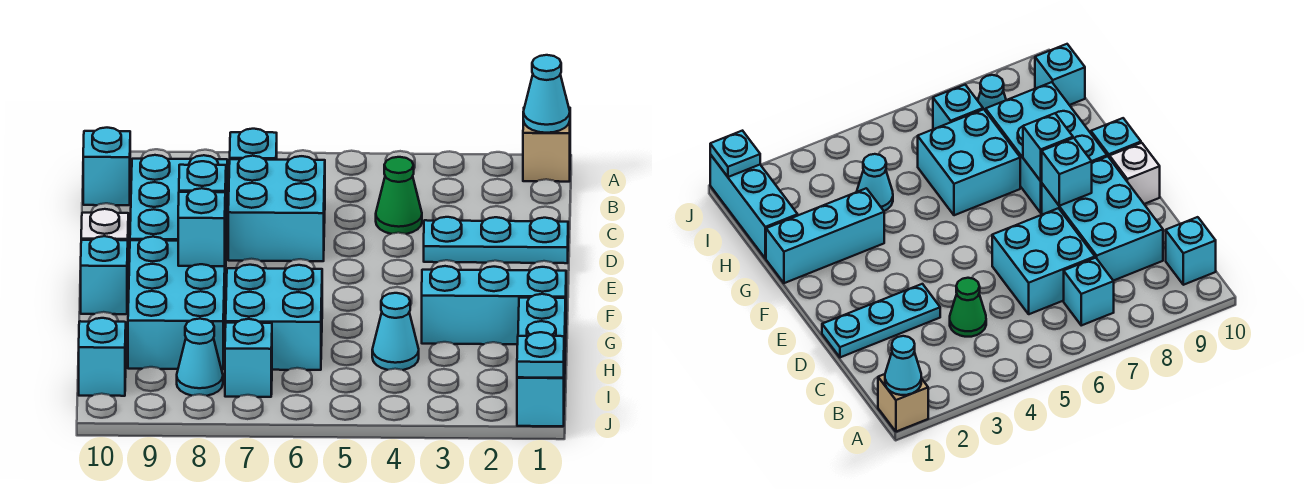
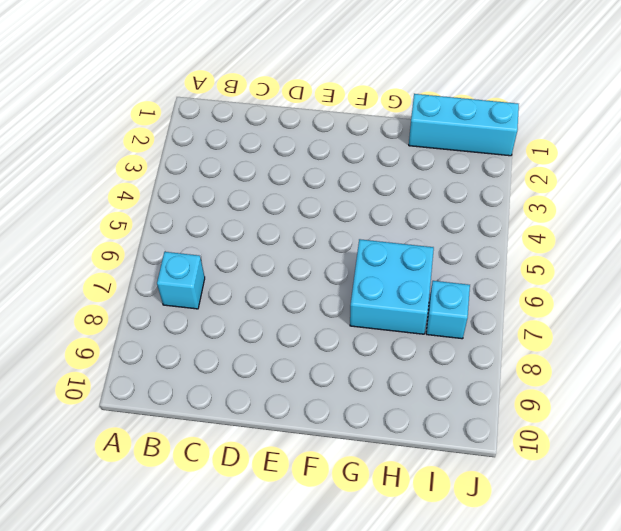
none -> tan 1x1 brick [523,108,570,182]
none -> cyan 1x1 brick [83,128,130,205]
none -> green 1x1 cone [376,157,422,234]

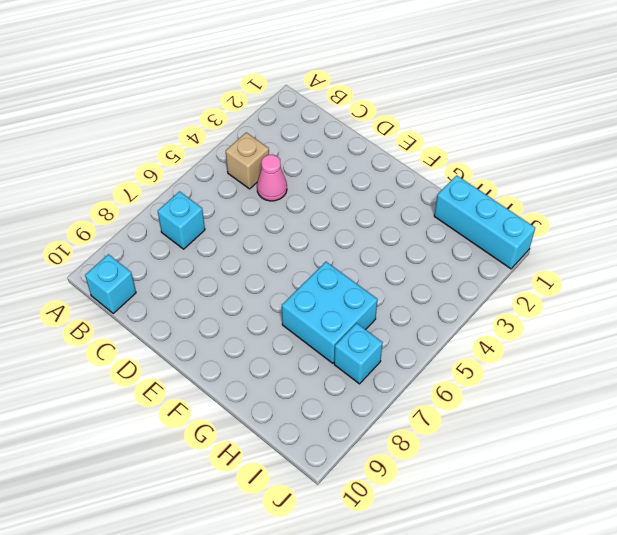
tan 1x1 brick [226,132,269,189] -> tan 1x1 brick moved to [523,108,570,182]
pink 1x1 cone [257,154,287,201] -> green 1x1 cone [376,157,422,234]
none -> cyan 2x2 brick [228,156,325,261]
none -> cyan 2x3 brick [130,155,227,280]
none -> cyan 1x3 plate [424,217,568,263]

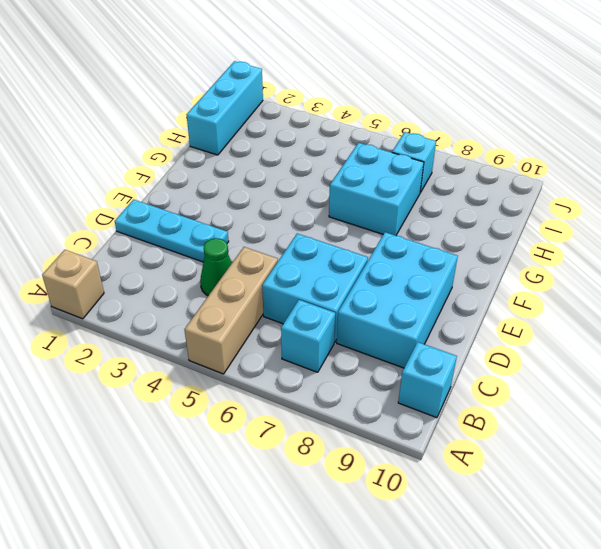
tan 1x3 brick [184,247,278,374] -> none
none -> white 1x1 brick [81,209,128,240]
none -> cyan 2x3 brick [128,237,225,369]
none -> cyan 1x1 brick [81,236,128,314]

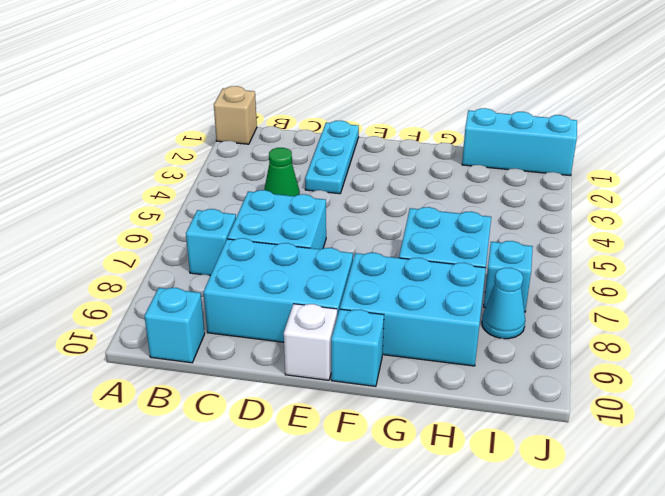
none -> cyan 1x3 brick [422,266,566,344]
none -> cyan 1x1 cone [372,293,419,370]
none -> cyan 1x1 brick [79,318,126,396]

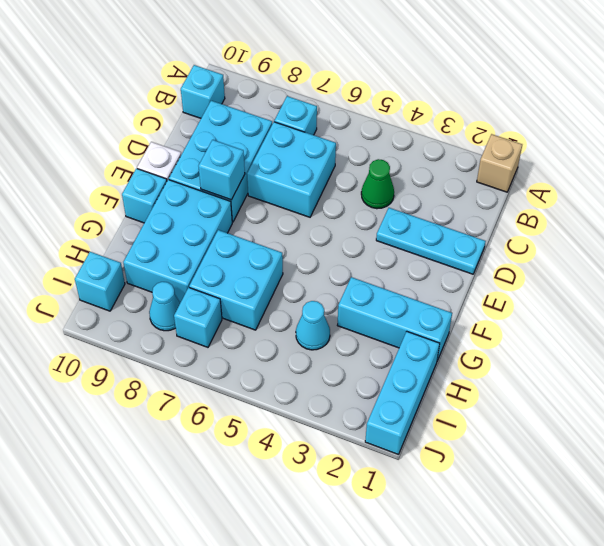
none -> cyan 1x1 cone [523,55,570,133]
none -> cyan 1x1 brick [178,188,225,266]
none -> cyan 1x1 plate [517,332,564,378]

